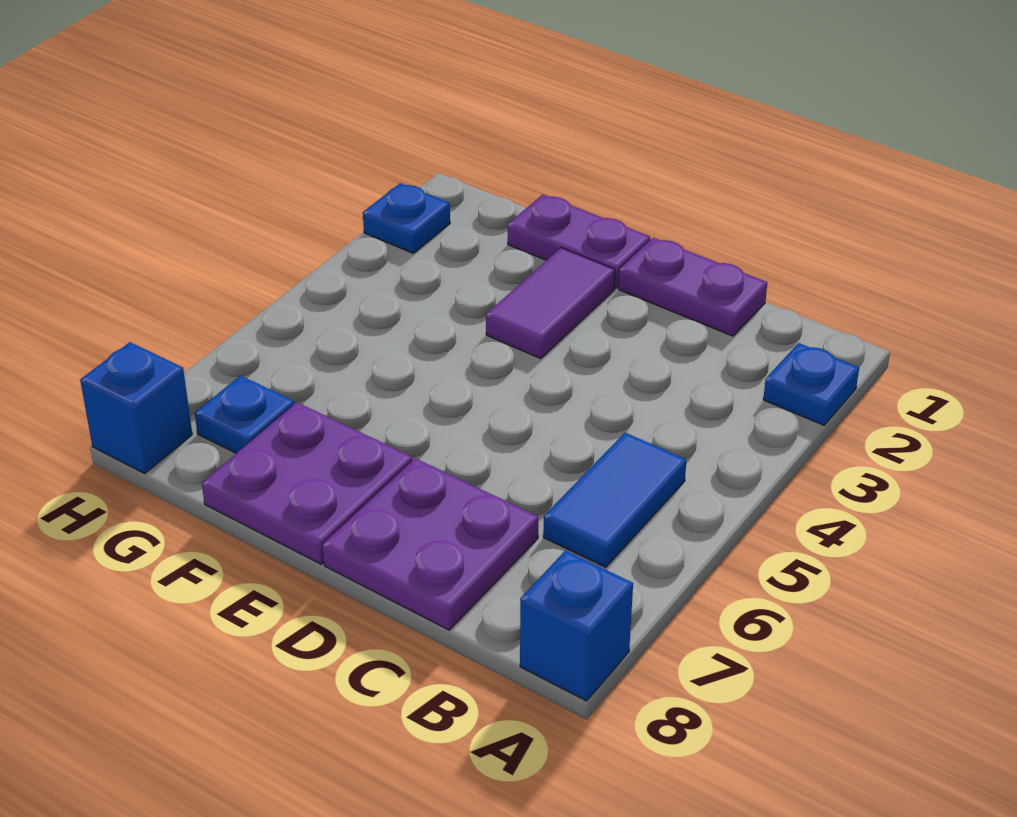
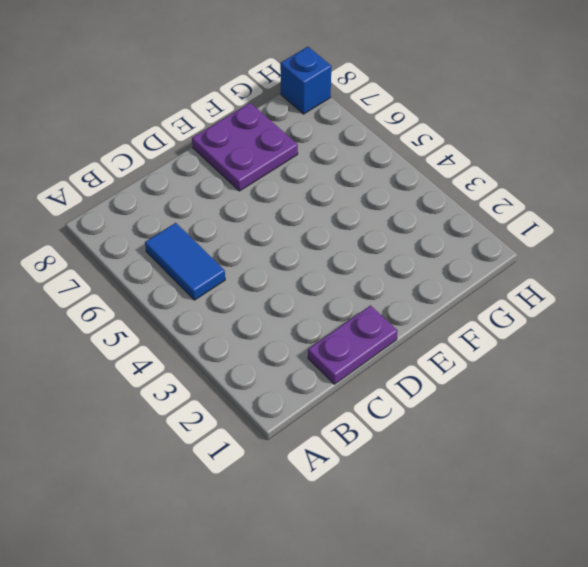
none -> blue 1x1 plate [763,343,859,425]
none -> blue 1x1 brick [520,551,633,701]

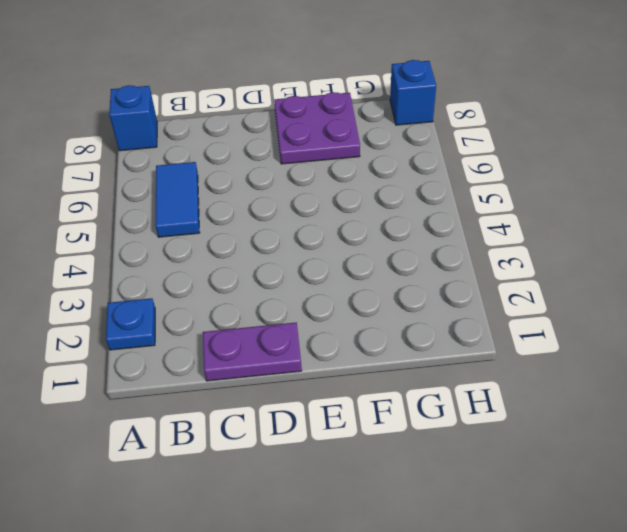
none -> purple 2x2 plate [323,458,538,630]
none -> purple 1x2 plate [508,195,650,289]

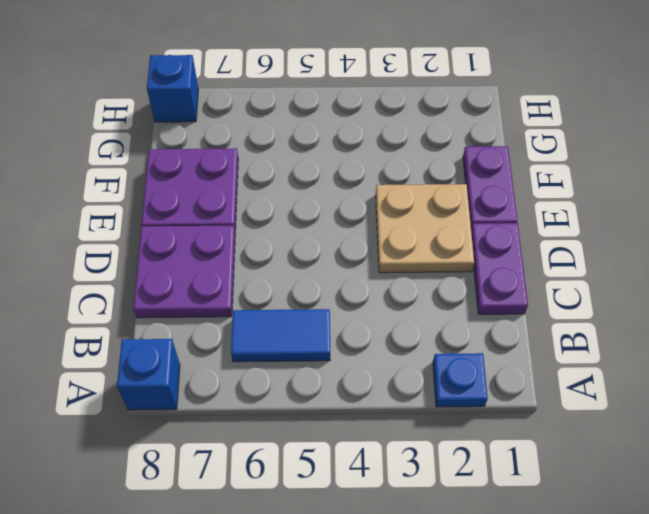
tan 2x2 plate [376,184,474,273] -> purple 1x2 tile [486,248,615,359]
none -> blue 1x1 plate [195,376,294,453]
none -> blue 1x1 plate [363,183,450,254]

